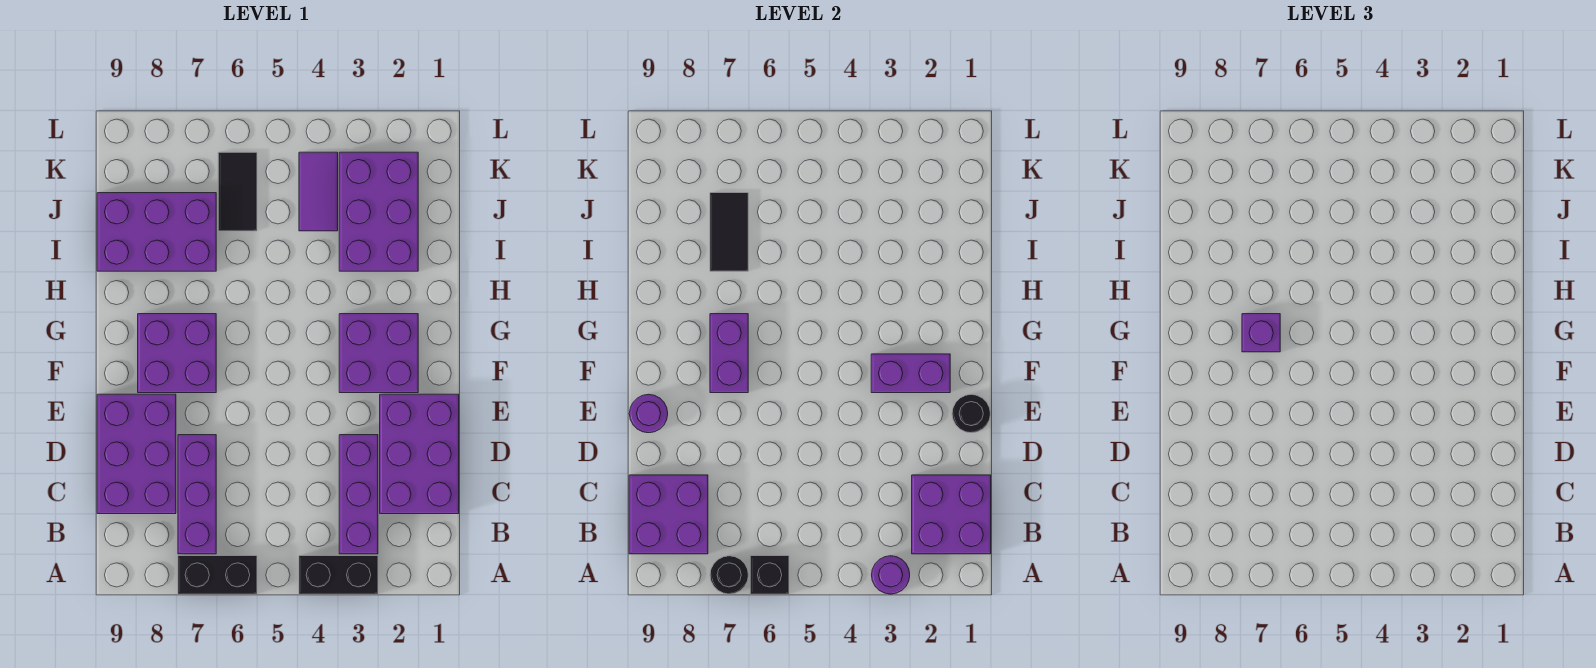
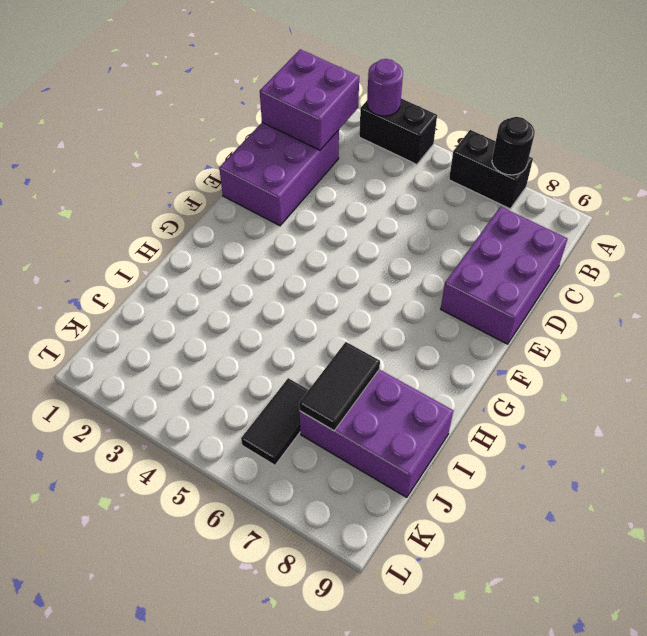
none -> purple 1x3 brick [339,435,378,554]
none -> purple 1x3 brick [178,435,216,554]
none -> purple 2x2 brick [339,314,418,393]

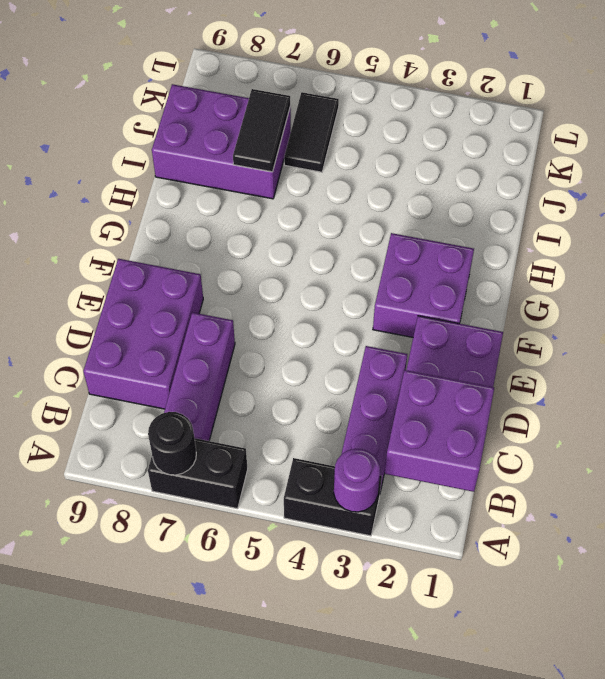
none -> purple 2x2 brick [138,314,216,393]
none -> purple 2x3 brick [339,152,418,271]
none -> purple 1x2 tile [299,152,338,231]

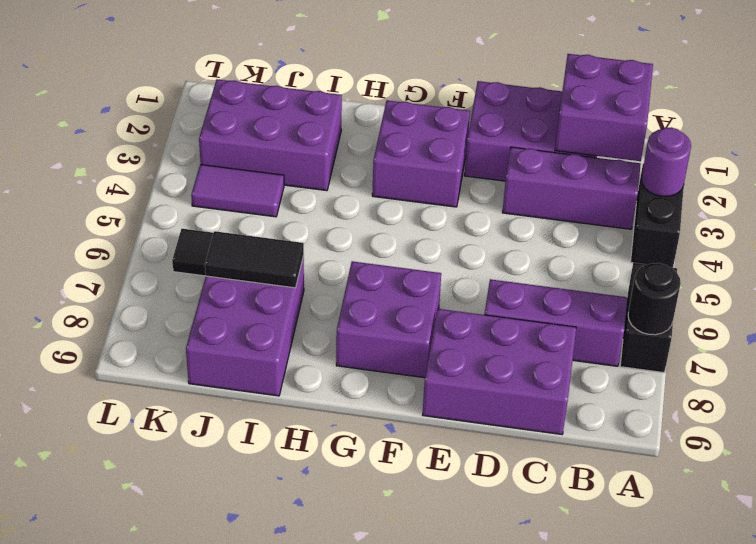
none -> black 1x1 brick [750,556,789,594]
none -> purple 2x2 brick [629,475,708,554]
none -> black 1x1 round brick [952,394,991,433]

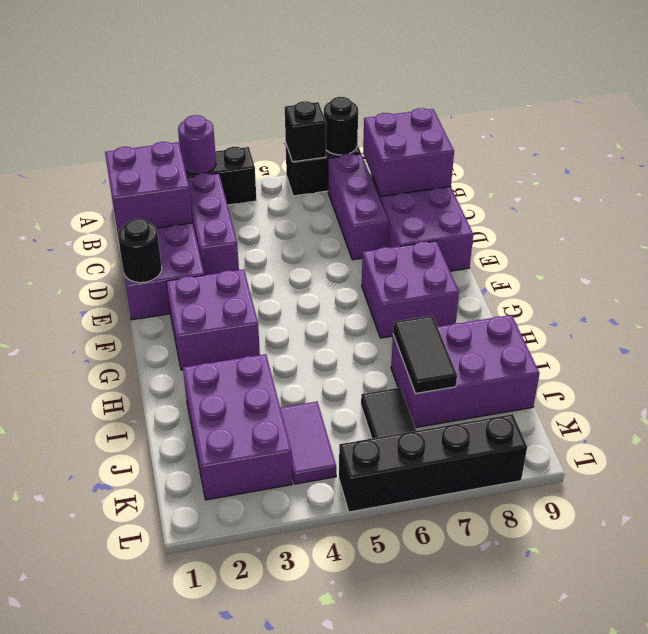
black 1x4 brick [339,414,527,512] -> none
none -> purple 1x1 round brick [629,394,668,433]
none -> purple 1x2 brick [871,354,950,393]
none -> purple 1x2 brick [710,314,748,393]

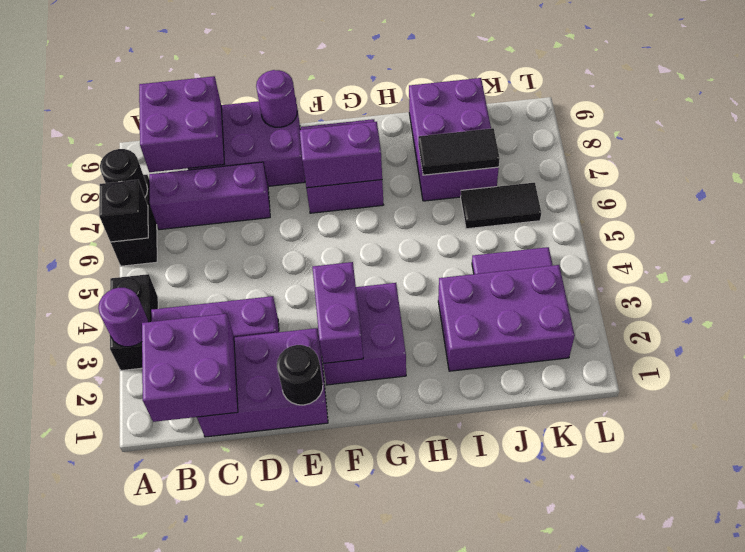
none -> purple 1x1 brick [1242,314,1280,352]

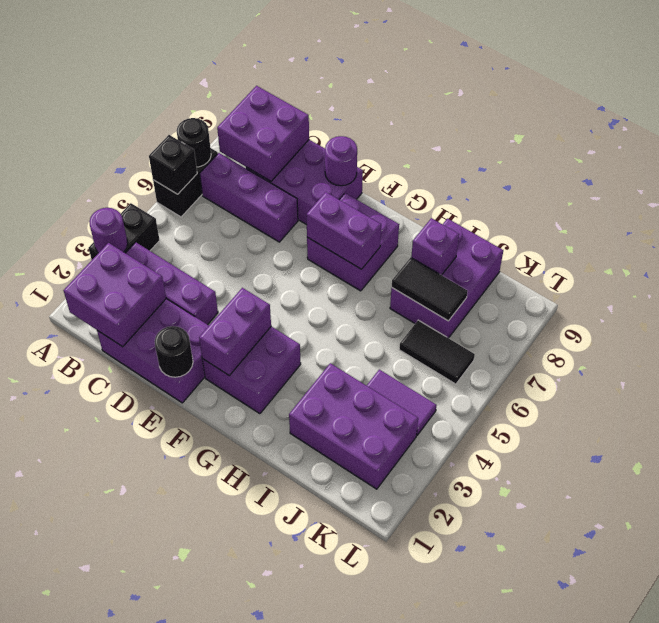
purple 1x1 brick [411,218,459,275] -> purple 1x1 brick moved to [1242,314,1280,352]

